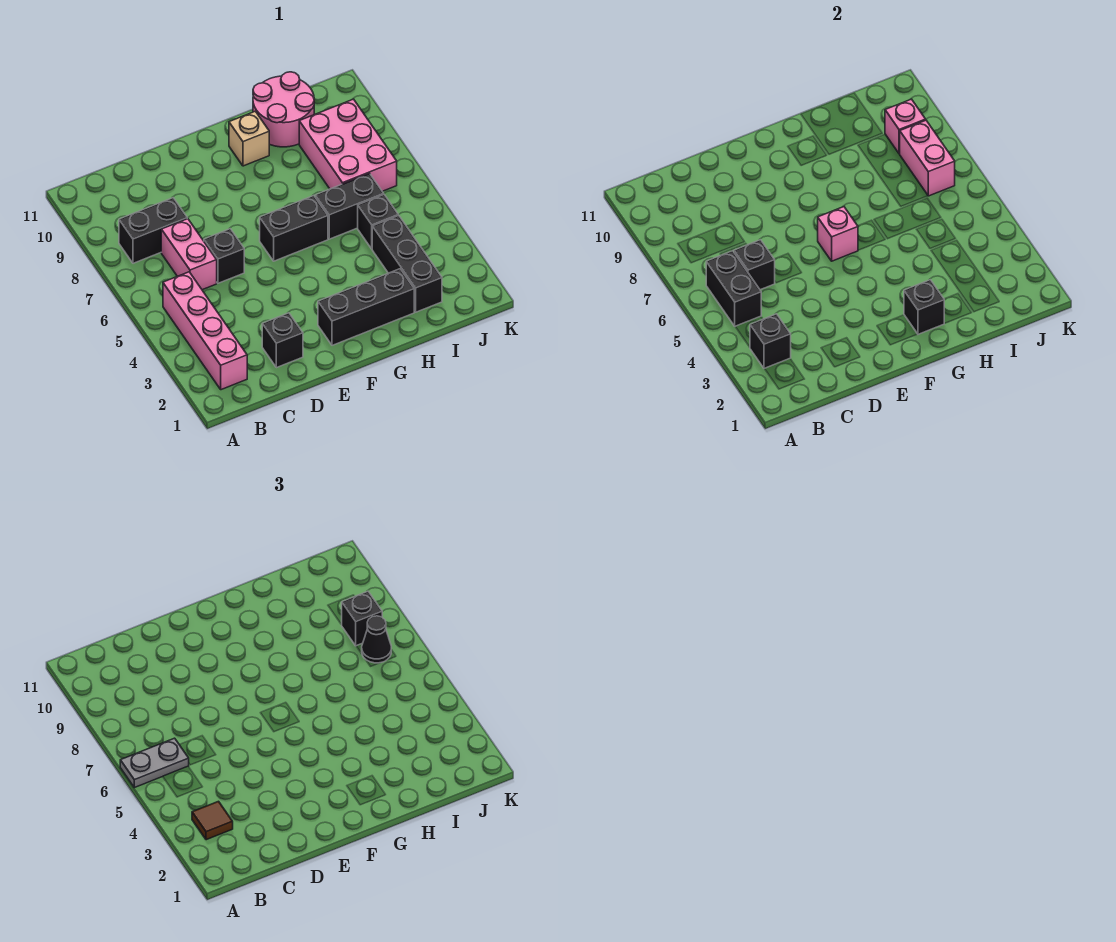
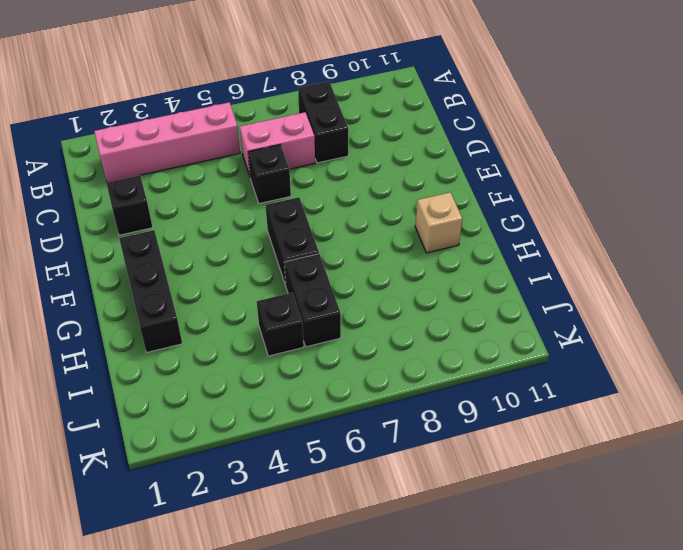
none -> pink 2x2 round brick [253,72,314,147]
none -> black 1x3 brick [372,215,442,312]
none -> pink 2x3 brick [299,99,397,191]

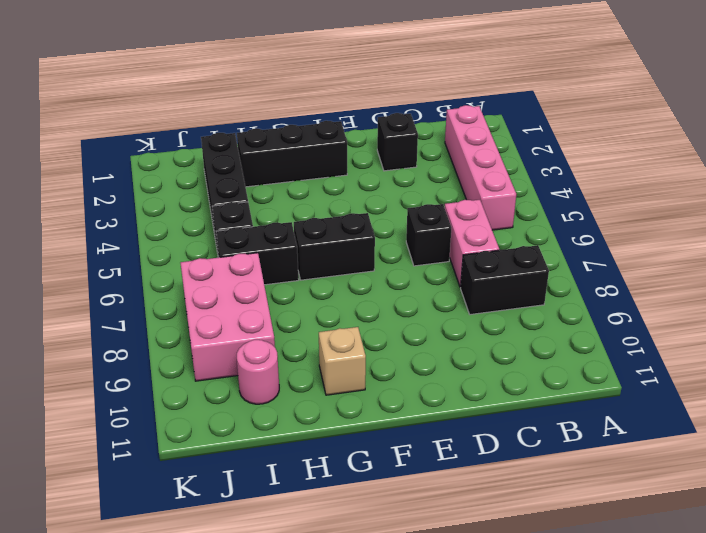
pink 1x1 round brick [237,340,279,404] -> pink 2x2 round brick [253,72,314,147]
none -> black 1x1 brick [750,314,791,369]
none -> black 1x2 brick [706,251,761,326]
none -> black 1x1 brick [734,240,775,290]

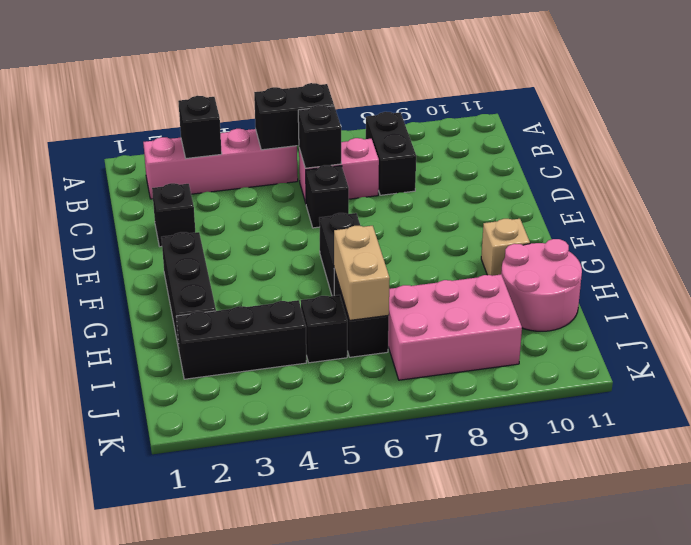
tan 1x2 brick [334,226,390,320] -> none
none -> pink 1x1 brick [818,207,858,261]
none -> black 1x1 brick [904,280,944,334]
none -> pink 1x2 brick [900,120,955,196]

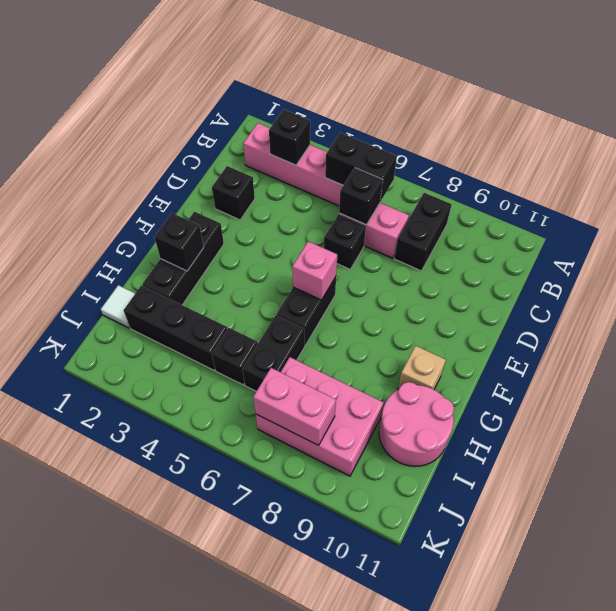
white 1x1 tile [101,285,135,328] -> none
none -> pink 1x1 brick [885,99,926,154]
none -> grey 1x2 plate [120,738,189,788]
none -> brown 1x1 tile [192,801,233,840]

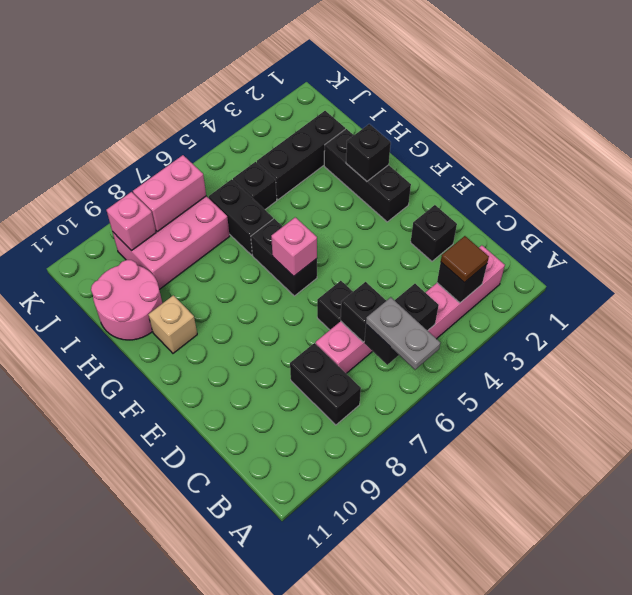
none -> black 1x1 cone [362,616,391,663]
none -> black 1x1 brick [341,591,382,646]

